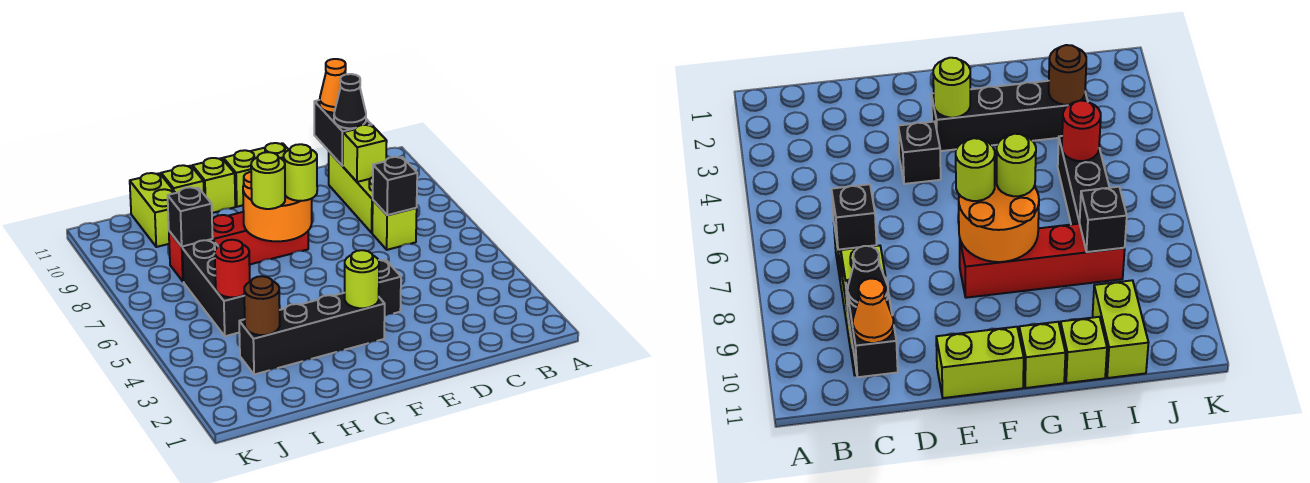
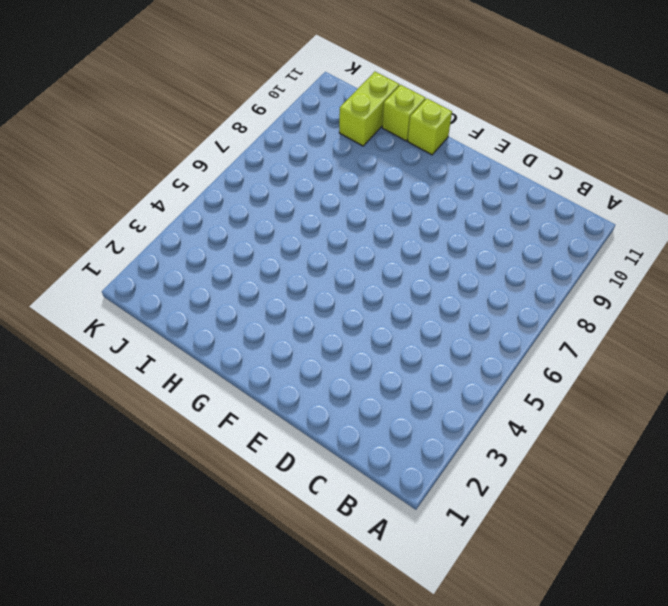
none -> lime 1x1 brick [372,200,417,250]
none -> lime 1x3 brick [329,152,373,233]
none -> black 1x1 brick [379,260,401,316]

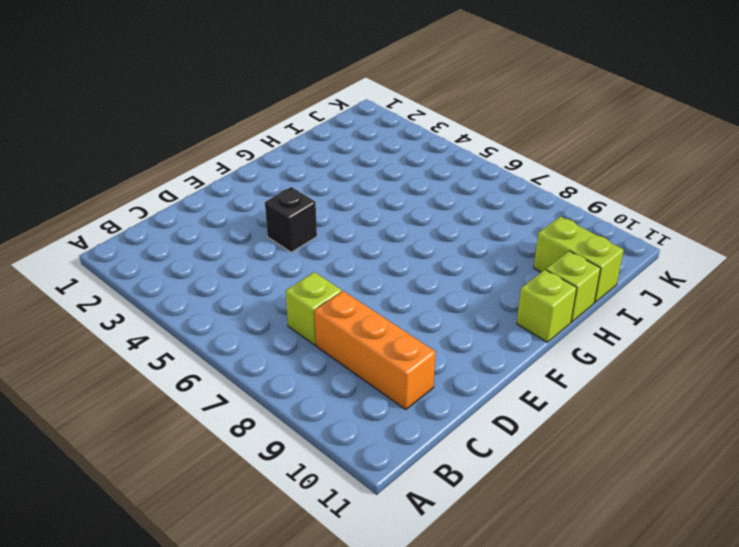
orange 1x3 brick [314,291,436,409] -> lime 1x3 brick [329,152,373,233]
none -> lime 1x2 brick [223,143,288,207]
none -> black 1x4 brick [239,293,385,375]
none -> red 1x4 brick [169,212,308,281]

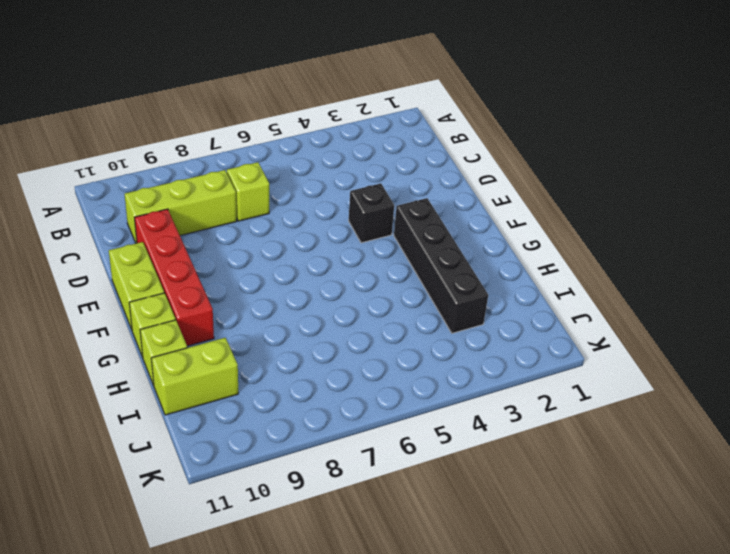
red 1x4 brick [134,209,214,346] -> red 1x4 brick moved to [169,212,308,281]
none -> black 1x3 brick [182,240,245,336]
none -> black 1x1 brick [373,157,417,215]
none -> lime 1x1 brick [343,125,387,182]

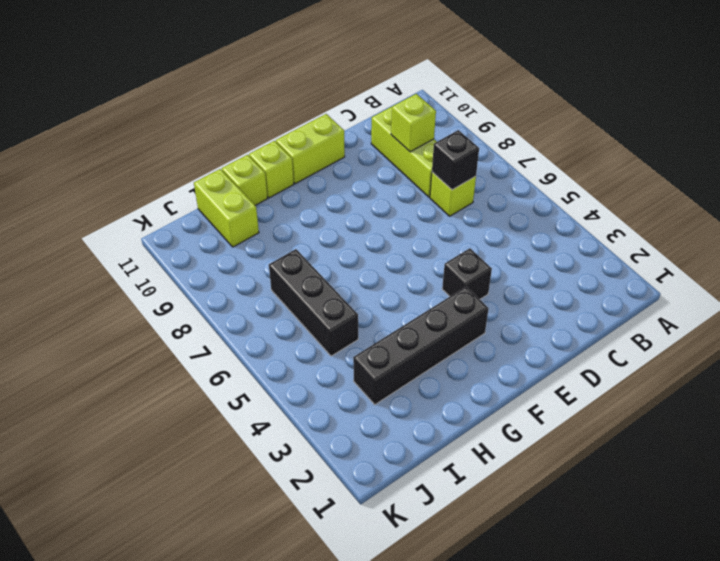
none -> red 1x4 brick [169,212,308,281]
none -> black 1x2 brick [314,100,371,166]
none -> lime 1x1 round brick [345,250,379,308]

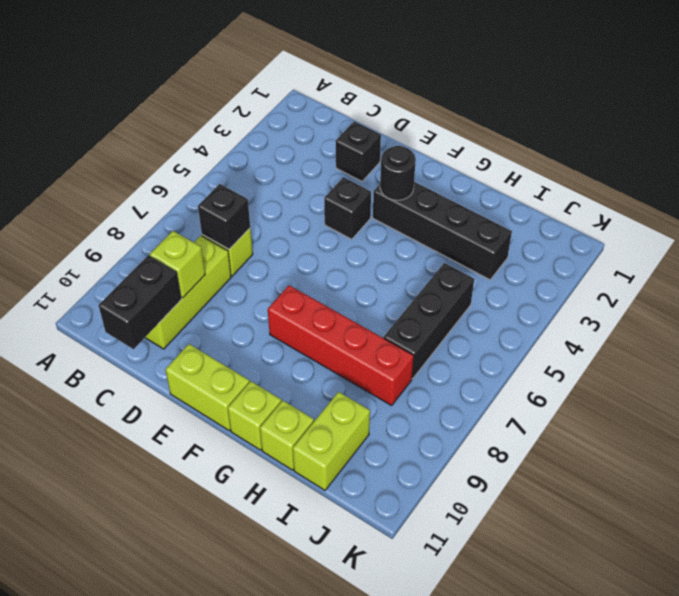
black 1x1 brick [336,121,381,181] -> black 1x1 brick moved to [168,187,213,247]
black 1x1 round brick [380,146,416,200] -> lime 1x1 round brick [345,250,379,308]
none -> orange 2x2 round brick [243,172,312,241]
none -> brown 1x1 round brick [244,276,280,335]
none -> red 1x1 round brick [215,240,250,297]

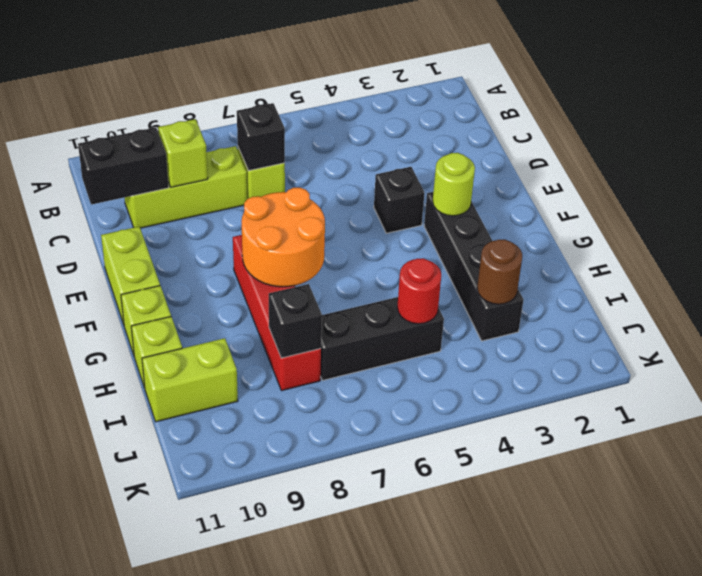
none -> black 1x1 cone [334,74,366,128]
none -> orange 1x1 cone [320,59,346,113]
none -> lime 1x1 round brick [284,144,317,201]

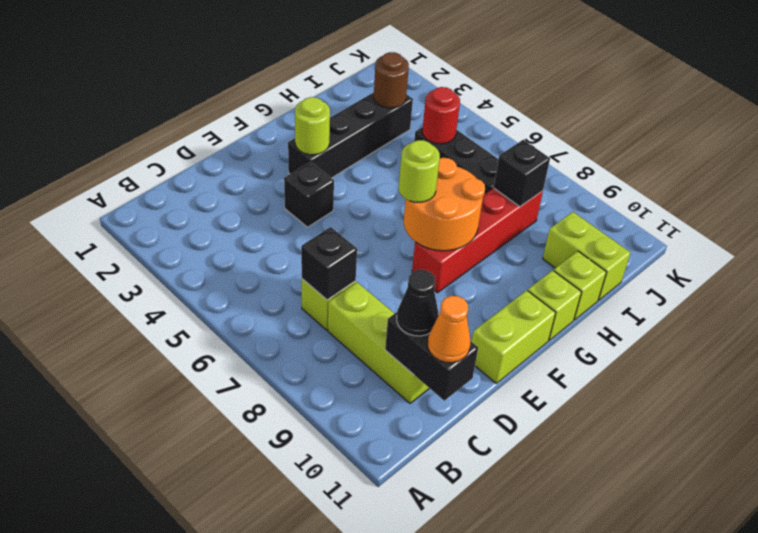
none -> lime 1x1 brick [343,125,387,182]
none -> lime 1x1 round brick [251,152,285,209]

